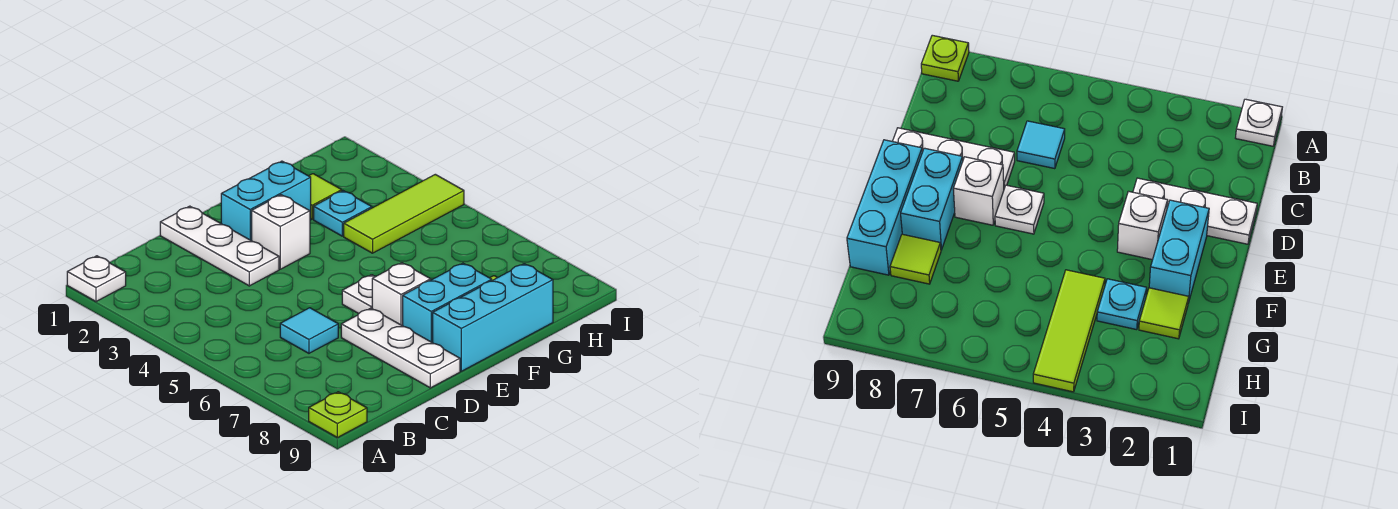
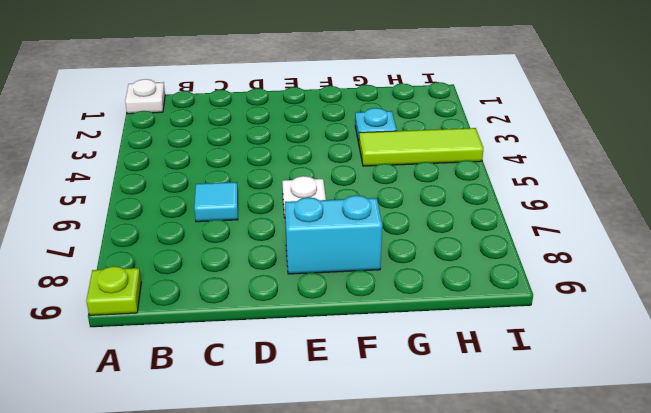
none -> white 1x3 plate [160,206,279,286]
none -> white 1x3 plate [341,308,460,388]
none -> cyan 1x2 brick [221,161,311,241]

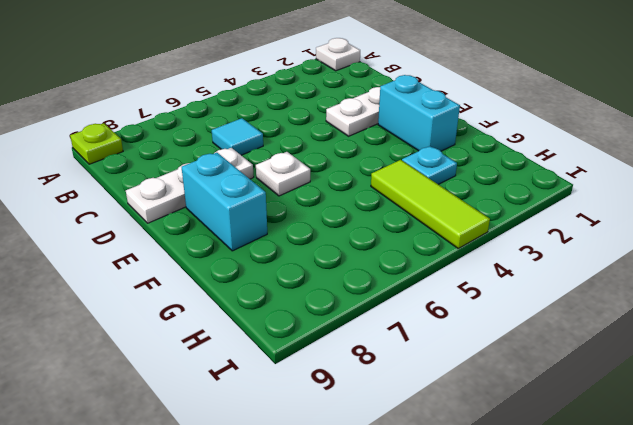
none -> white 1x1 brick [252,195,310,269]
none -> white 1x1 brick [372,263,431,326]
none -> cyan 1x3 brick [433,264,553,371]

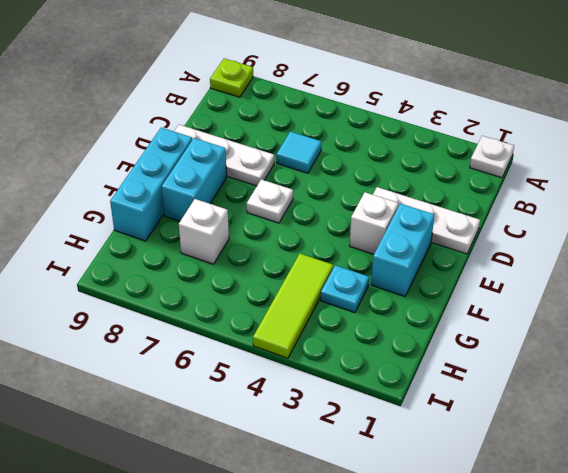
white 1x1 brick [179,199,229,264] -> white 1x1 brick moved to [372,263,431,326]
none -> lime 1x1 tile [309,174,342,219]
none -> lime 1x1 tile [890,234,941,284]

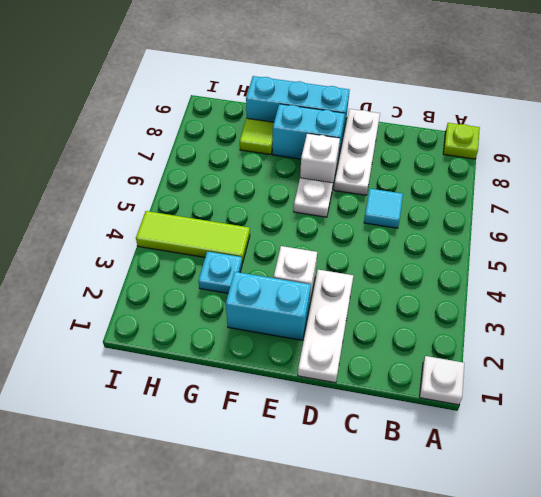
none -> lime 1x1 tile [309,174,342,219]

